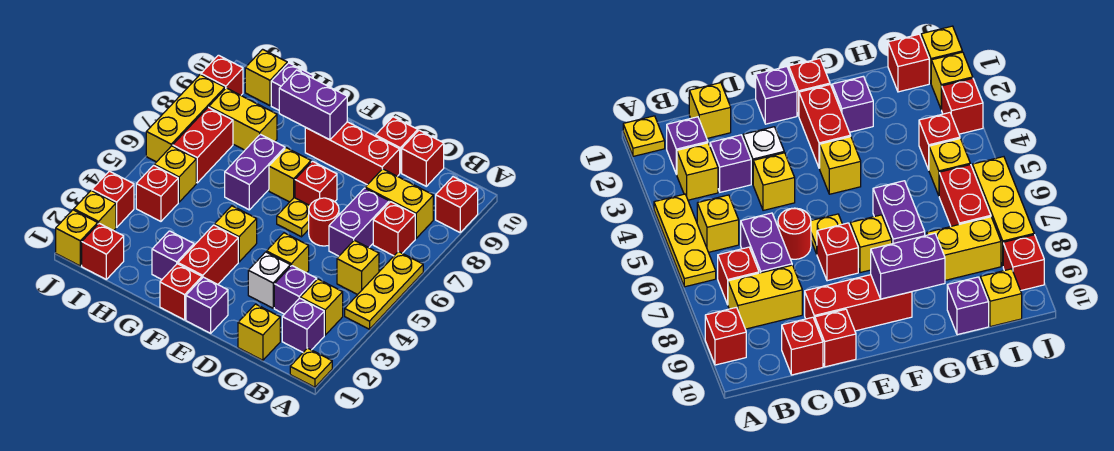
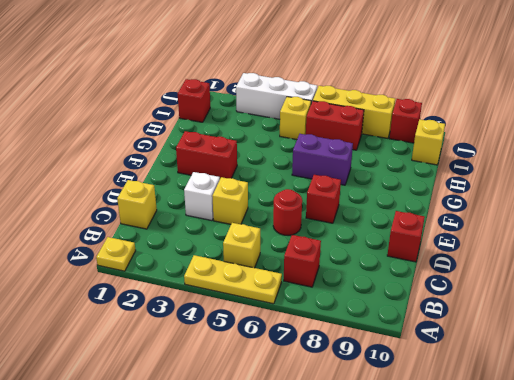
white 1x3 brick [236,73,317,119] -> red 1x1 brick [92,171,134,227]
none -> red 1x1 brick [436,177,478,232]
none -> purple 1x1 brick [282,298,324,352]
none -> yellow 1x1 brick [300,279,343,335]
none -> yellow 1x2 brick [365,169,433,238]

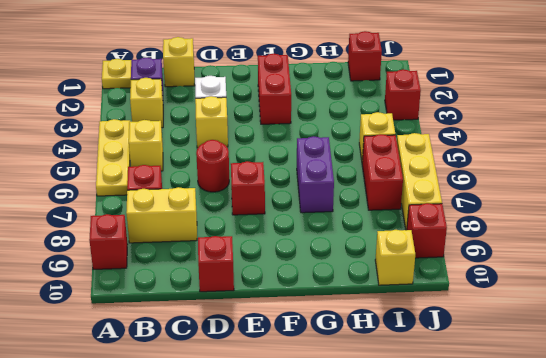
none -> purple 1x1 brick [274,266,317,314]
none -> purple 1x2 brick [329,188,389,256]
none -> red 1x1 brick [402,130,444,186]
none -> red 1x3 brick [305,122,400,185]

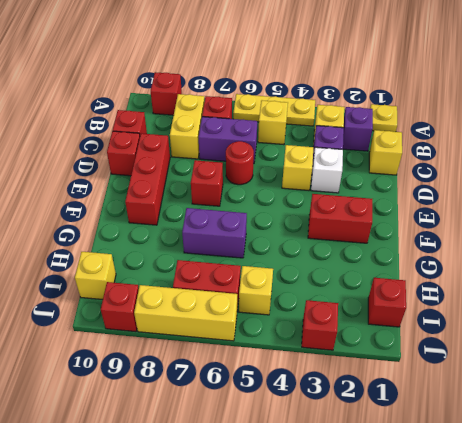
none -> purple 1x1 brick [186,277,228,333]
none -> yellow 1x1 plate [277,198,310,237]
none -> red 1x1 brick [160,264,202,320]
none -> yellow 1x1 brick [214,206,257,262]

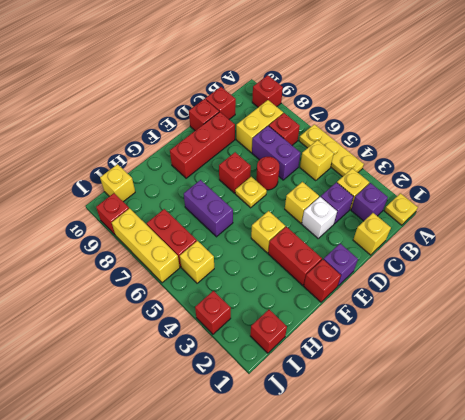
none -> yellow 1x1 brick [269,148,311,202]
none -> purple 1x1 brick [152,231,194,279]
none -> yellow 1x2 brick [209,88,277,150]
none -> purple 1x1 brick [271,63,313,110]

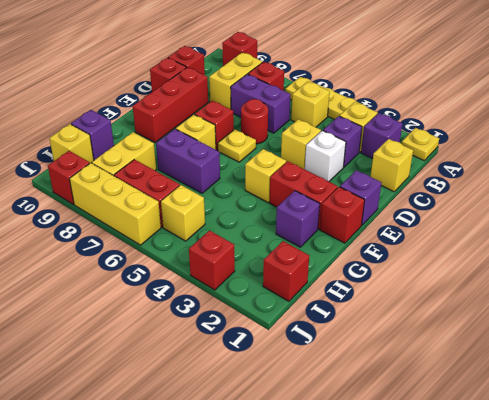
none -> red 1x1 brick [136,165,178,221]
none -> yellow 1x1 brick [56,210,98,266]
none -> yellow 1x1 brick [74,191,116,231]
none -> purple 1x2 brick [279,70,347,140]

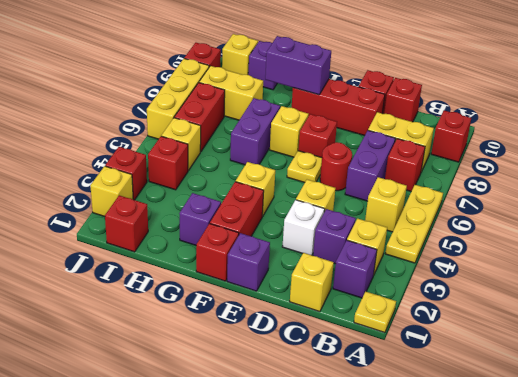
none -> yellow 1x1 brick [56,210,98,266]

